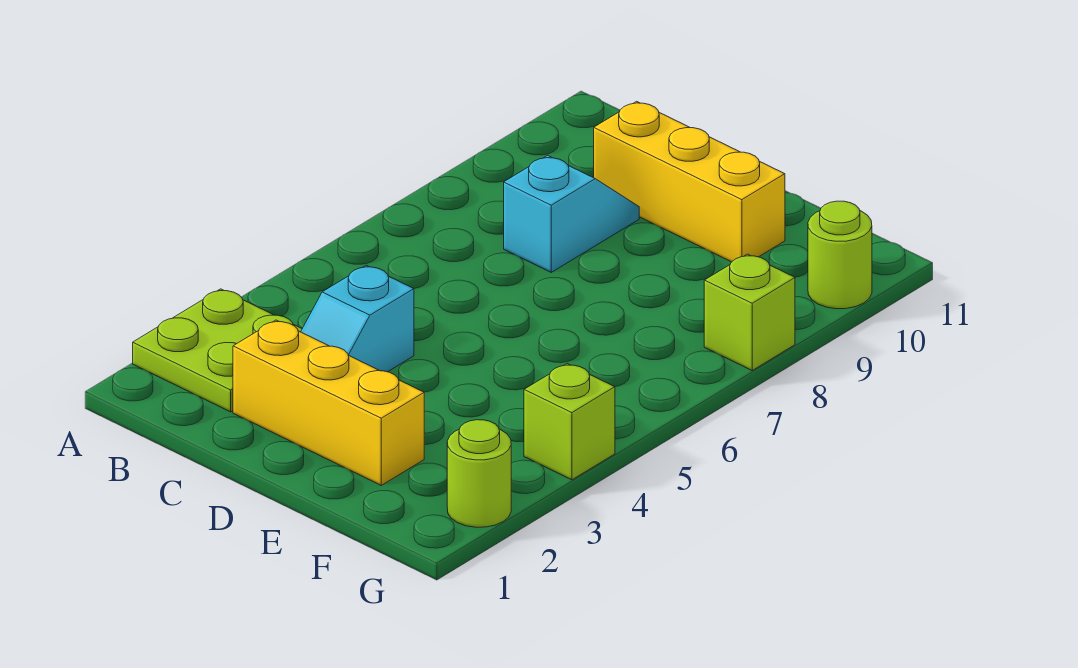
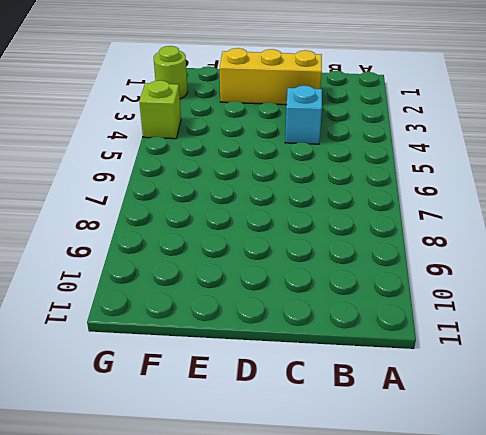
none -> lime 2x2 plate [133,289,302,412]
none -> cyan 1x2 slope [504,155,639,272]

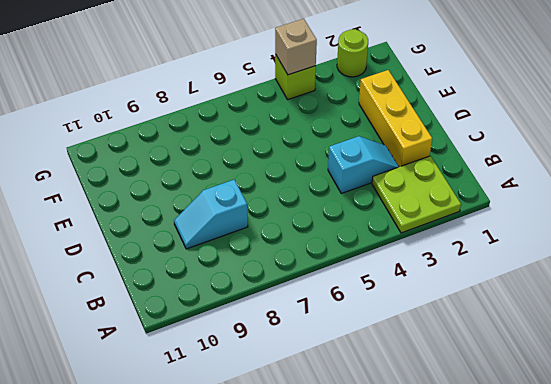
tan 1x1 brick [275,19,317,75] -> none
none -> yellow 1x3 brick [594,101,785,262]
none -> lime 1x1 brick [704,254,795,370]

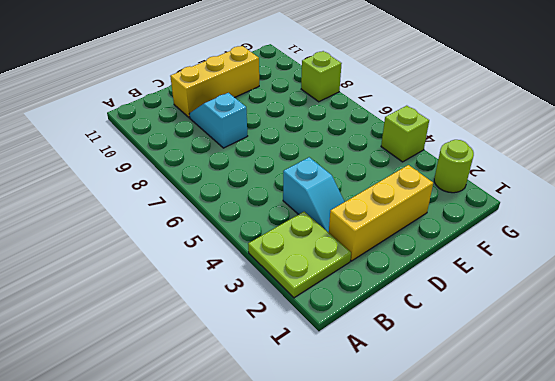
none -> lime 1x1 round brick [808,201,872,309]

